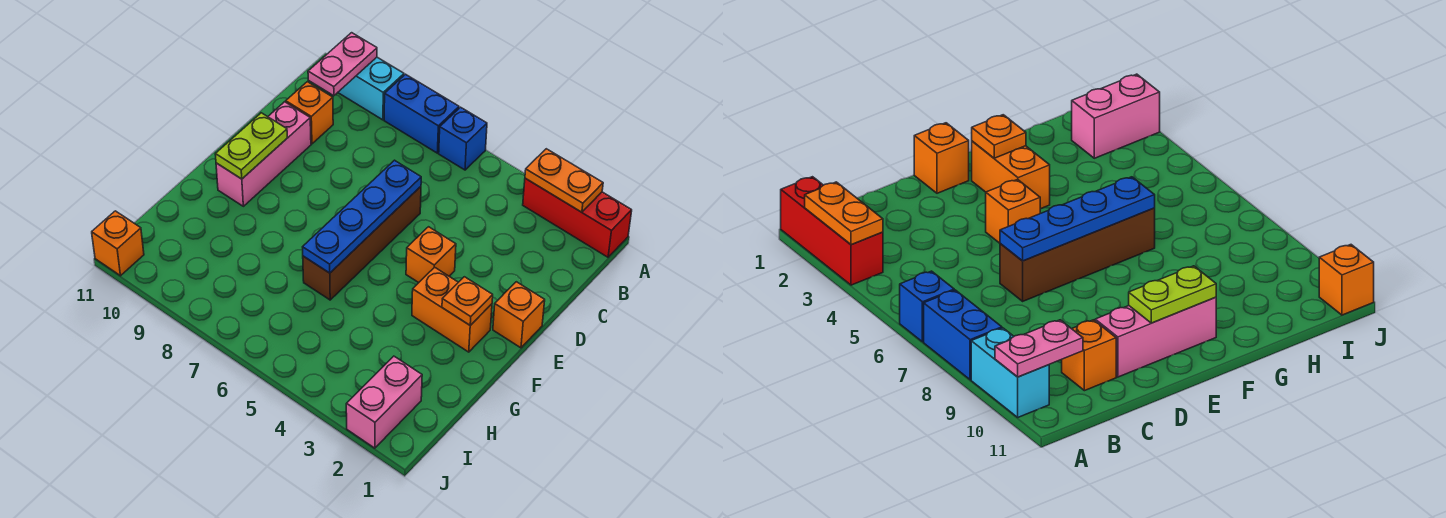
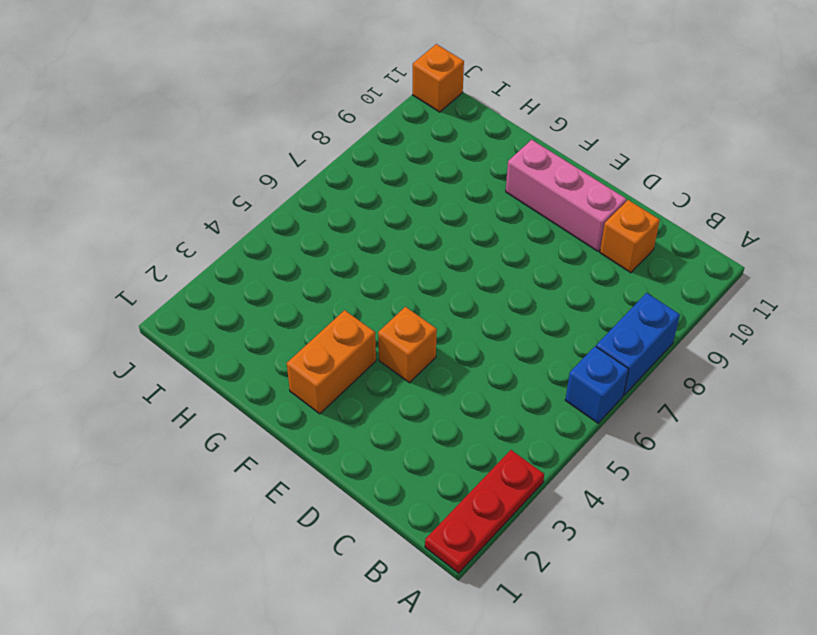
red 1x3 plate [425,450,544,573] -> red 1x3 brick [523,178,632,257]
none -> cyan 1x2 brick [338,57,404,120]
none -> brown 1x4 brick [303,187,421,300]
none -> orange 1x1 brick [493,282,545,348]

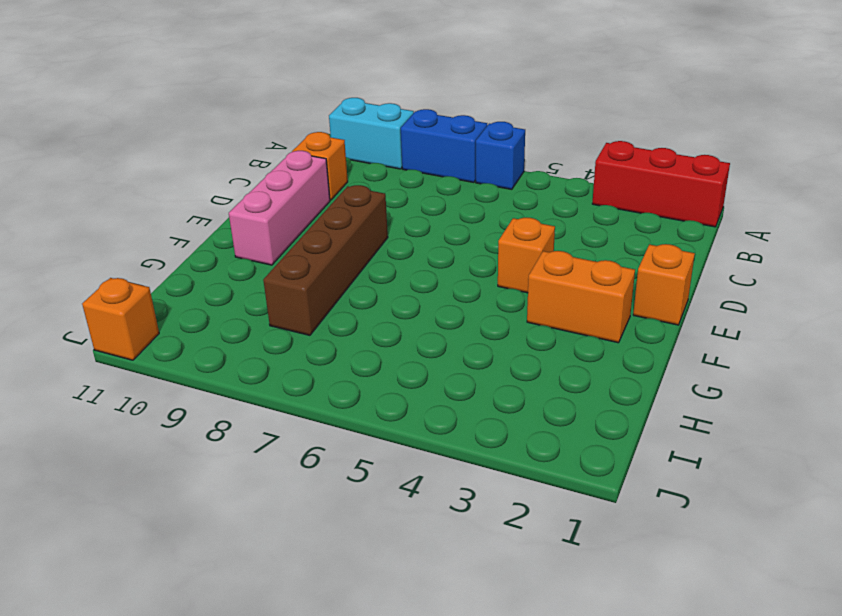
brown 1x4 brick [263,185,388,335] -> brown 1x4 brick moved to [303,187,421,300]
none -> pink 1x2 brick [346,356,422,448]
none -> orange 1x2 plate [525,149,603,212]
none -> pink 1x2 plate [308,33,377,96]

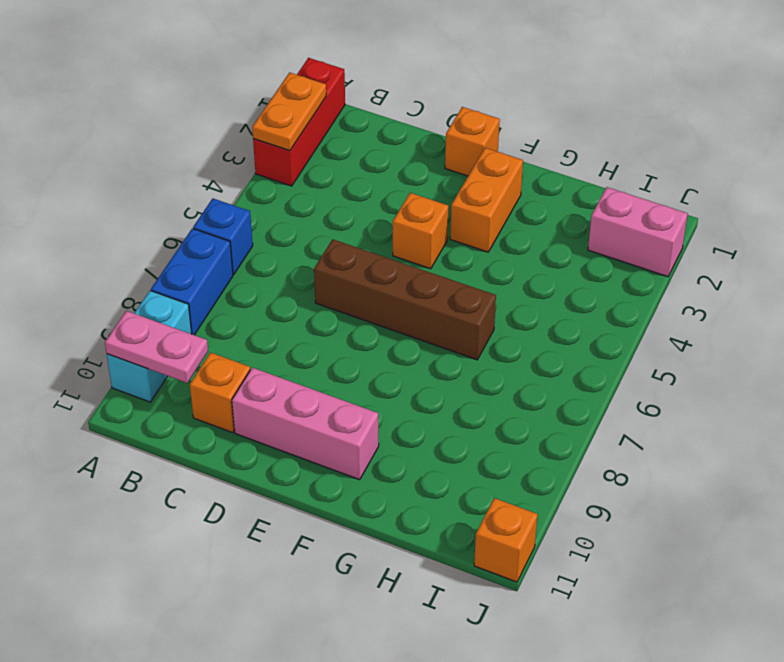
none -> blue 1x4 plate [303,160,421,273]
none -> lime 1x2 plate [215,113,287,179]
none -> orange 1x1 plate [442,277,493,325]

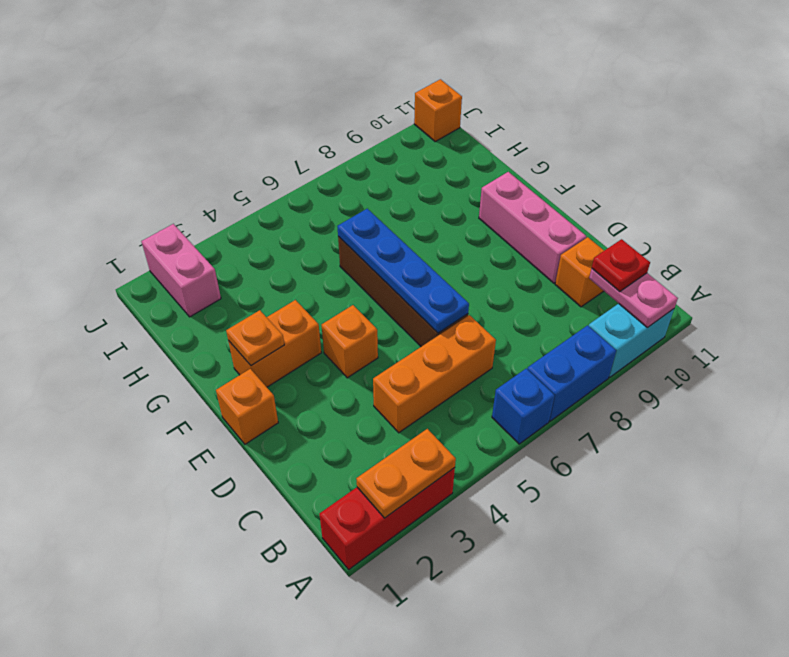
red 1x1 plate [592,239,650,292] -> none
orange 1x3 brick [373,315,496,433] -> none
none -> lime 1x2 plate [215,113,287,179]

